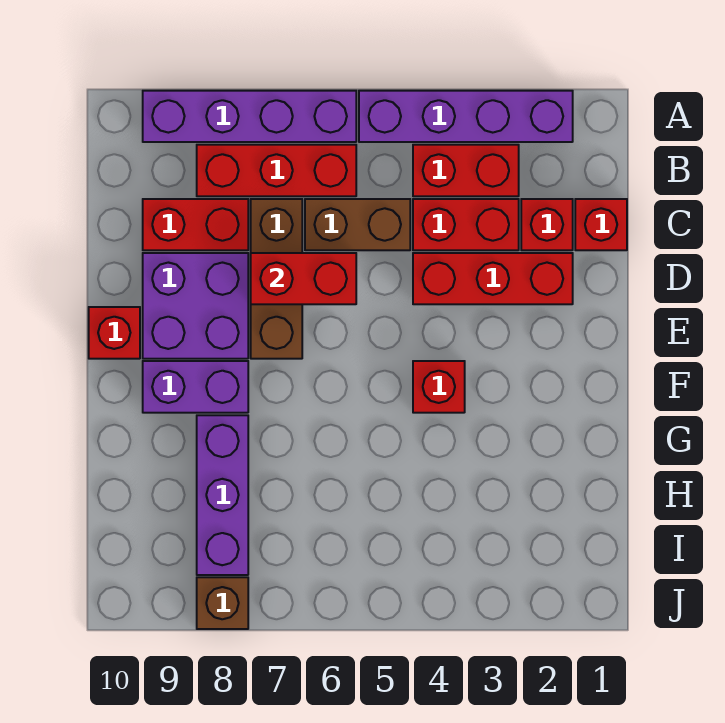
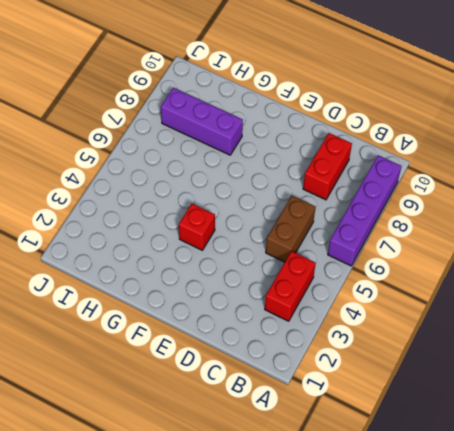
none -> purple 1x4 brick [359,91,573,142]
none -> red 1x3 brick [197,145,356,196]
none -> red 1x1 brick [575,199,627,250]

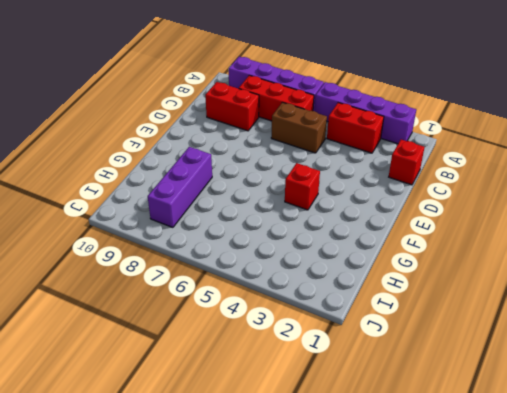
none -> red 1x1 brick [521,199,573,250]
none -> red 1x2 brick [413,199,519,250]
none -> brown 1x3 brick [251,199,302,359]

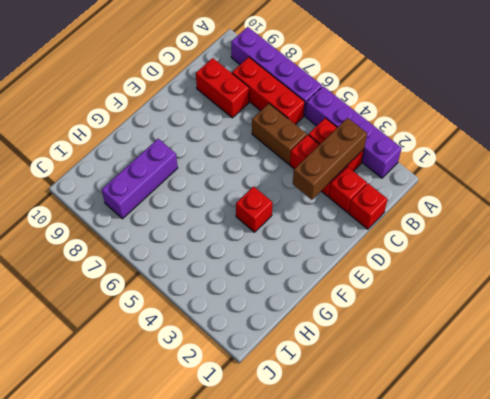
brown 1x3 brick [293,118,367,200] -> brown 1x3 brick moved to [251,199,302,359]
none -> red 1x3 brick [413,253,573,304]
none -> purple 2x2 brick [143,253,248,359]
none -> red 1x1 brick [89,307,140,359]

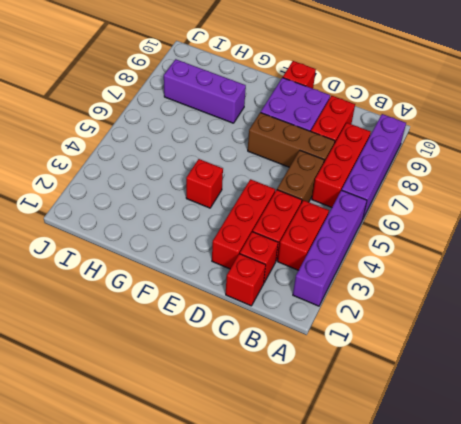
none -> purple 1x2 brick [143,361,248,413]
none -> brown 1x1 brick [197,577,248,629]
none -> red 1x2 brick [251,253,356,304]

